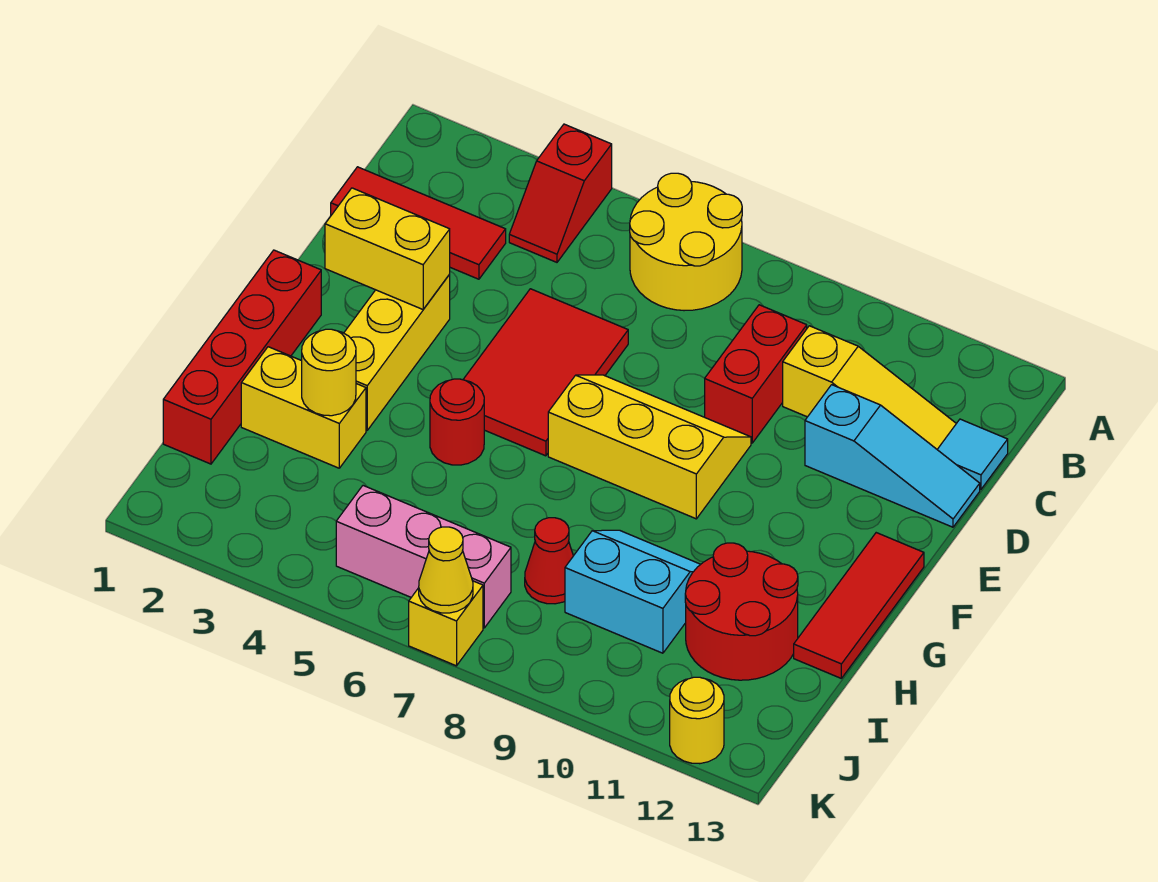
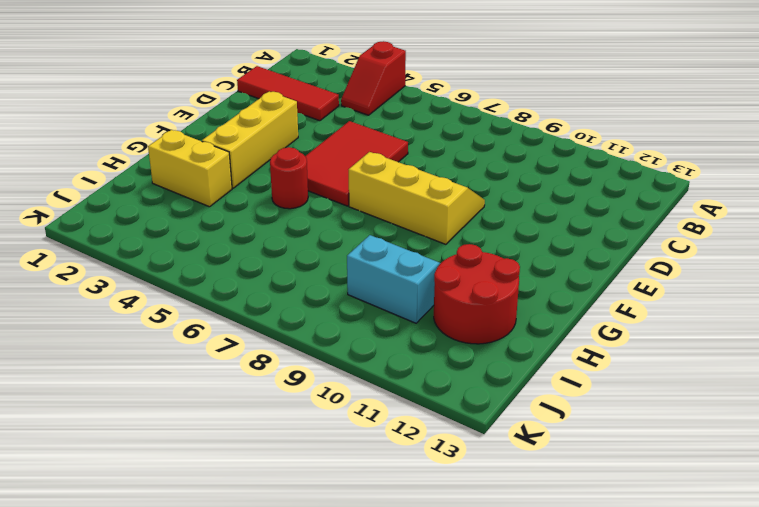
none -> yellow 2x2 round brick [630,173,742,311]
none -> red 1x2 brick [705,305,807,443]
none -> yellow 1x3 slope [783,326,956,449]

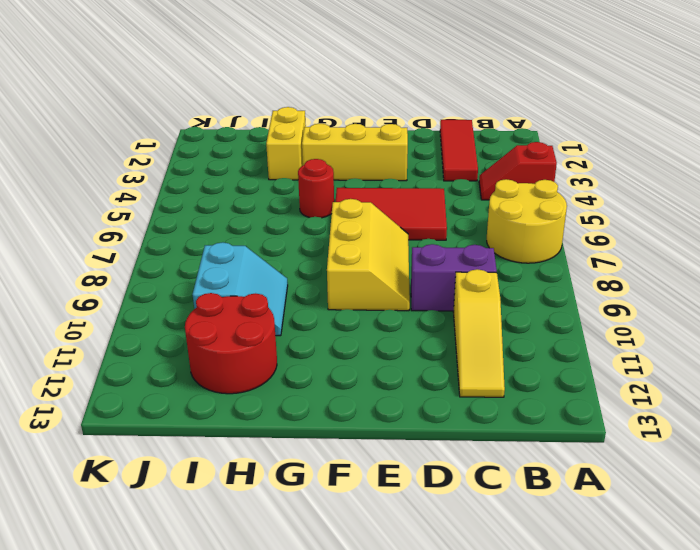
purple 1x2 brick [411,244,497,311] -> red 1x2 brick [705,305,807,443]
none -> cyan 1x1 tile [937,419,1008,489]
none -> cyan 1x3 slope [805,385,980,527]
none -> red 1x4 brick [163,250,321,464]

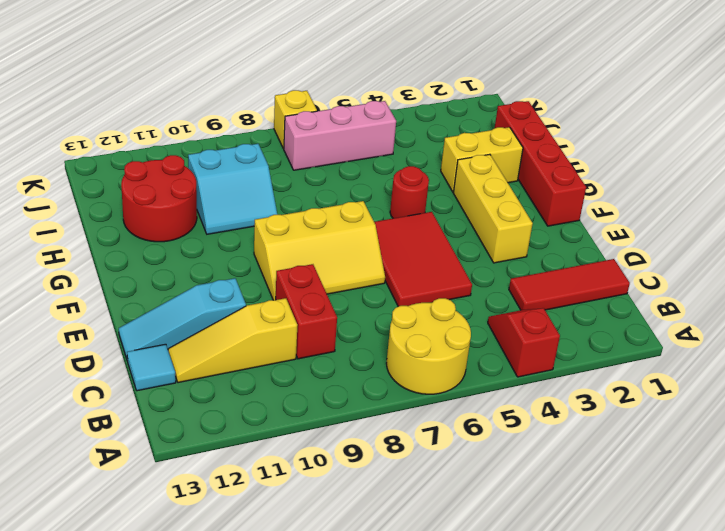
none -> red 1x3 tile [794,533,924,678]
none -> red 1x1 cone [525,518,573,604]
none -> yellow 1x1 round brick [670,677,724,764]

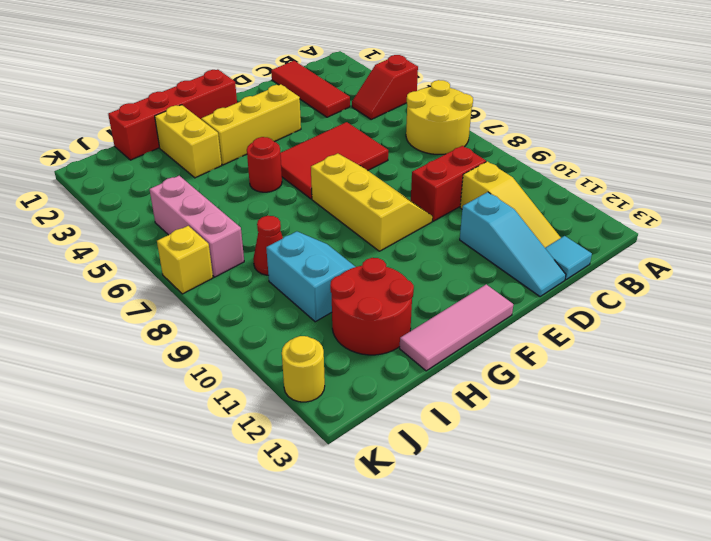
pink 1x3 tile [400,284,513,371] -> red 1x3 tile [794,533,924,678]
none -> yellow 1x2 brick [325,188,450,309]
none -> yellow 1x1 round brick [302,329,356,416]
none -> yellow 1x1 cone [419,527,473,613]

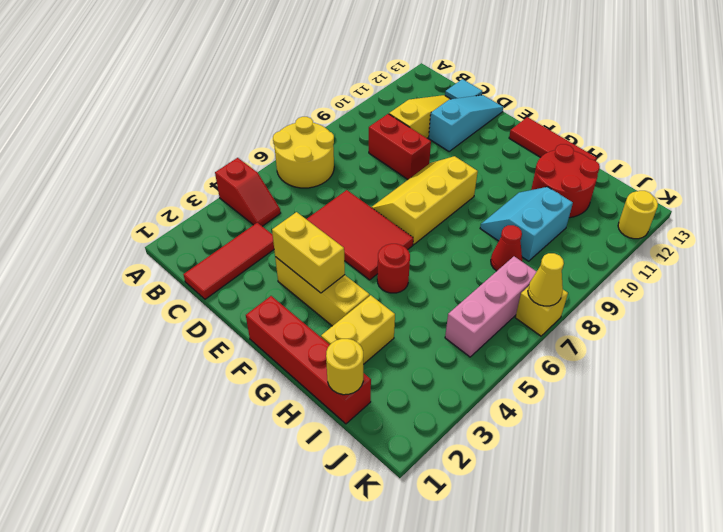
yellow 1x2 brick [272,212,345,293] -> yellow 1x2 brick turned to [325,188,450,309]
yellow 1x1 round brick [326,339,363,395] -> yellow 1x1 round brick moved to [302,329,356,416]

